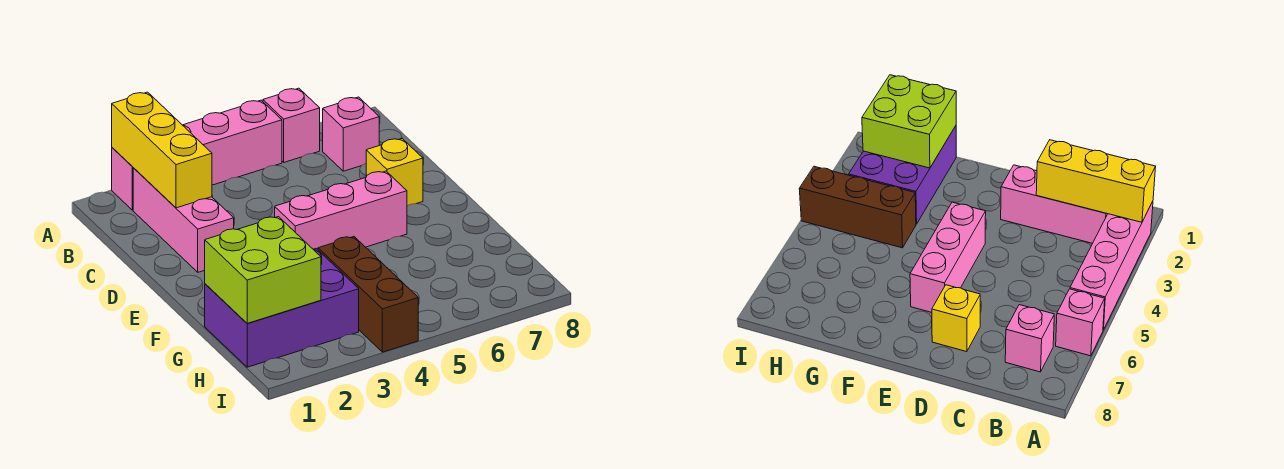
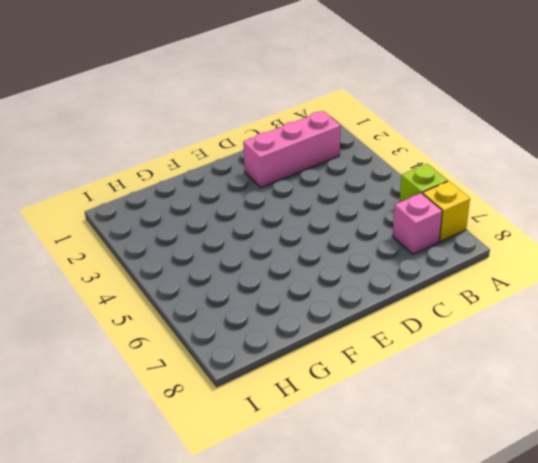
lime 1x1 brick [399,164,448,202] -> pink 1x1 brick [263,88,320,162]
yellow 1x1 brick [423,181,470,242] -> yellow 1x1 brick moved to [366,139,423,206]
none -> pink 1x4 brick [112,100,282,210]
none -> pink 1x3 brick [275,171,407,249]

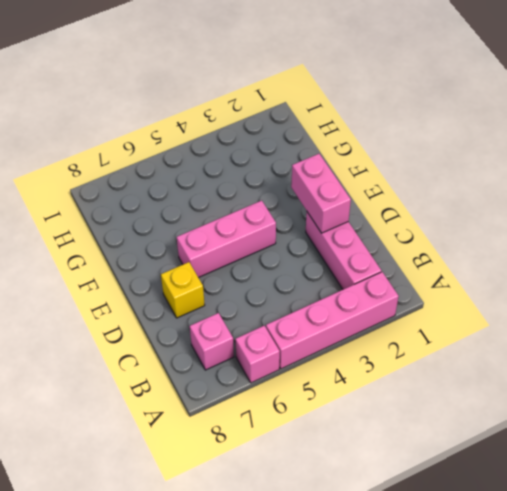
pink 1x2 brick [291,154,351,233] -> none
none -> purple 2x3 brick [205,249,359,367]
none -> brown 1x3 brick [318,237,418,352]

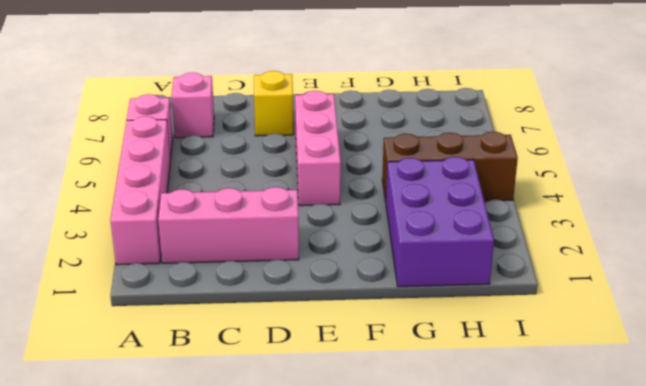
none -> yellow 1x3 brick [112,92,212,208]
none -> lime 2x2 brick [205,217,321,323]

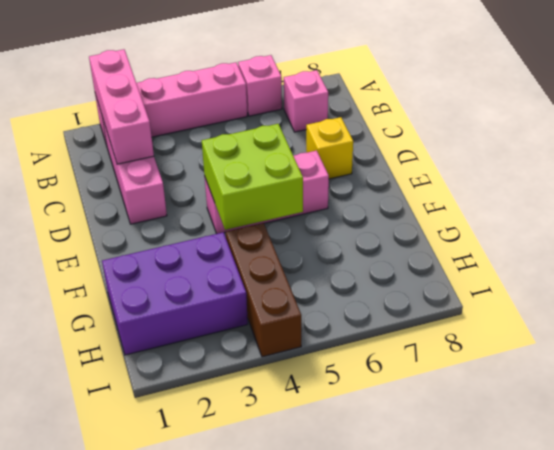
pink 1x3 brick [89,49,154,164] -> yellow 1x3 brick [112,92,212,208]
lime 2x2 brick [202,124,303,230] -> lime 2x2 brick moved to [205,217,321,323]

